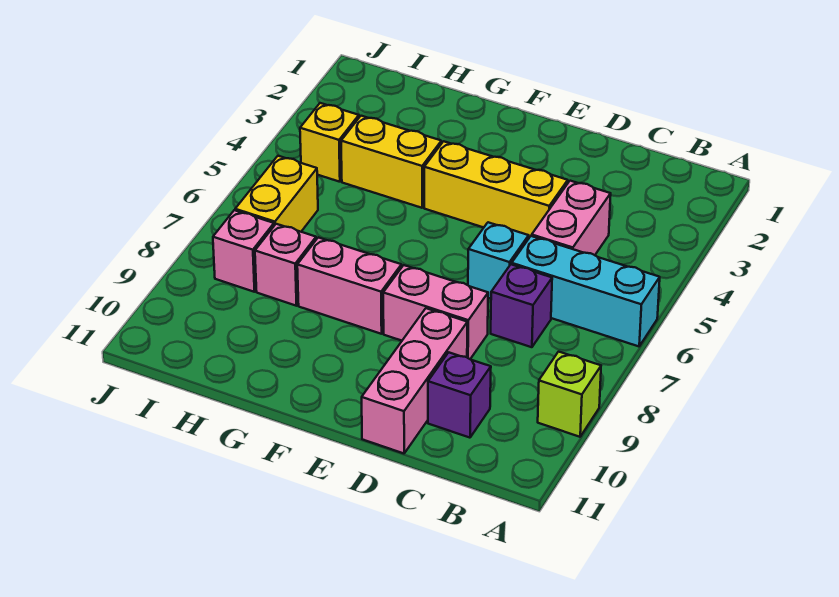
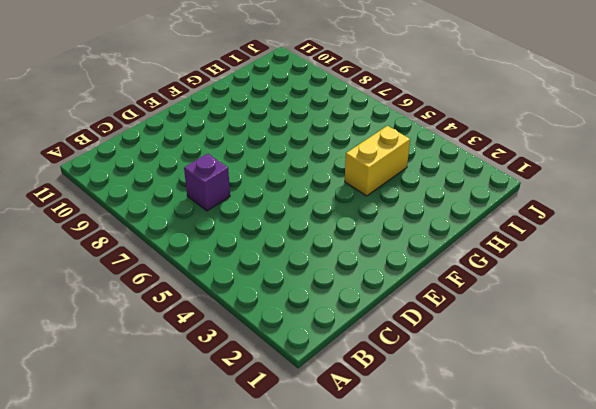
none -> cyan 1x3 brick [512,236,660,346]
none -> lime 1x1 brick [538,352,601,437]
none -> pink 1x2 brick [532,181,611,255]

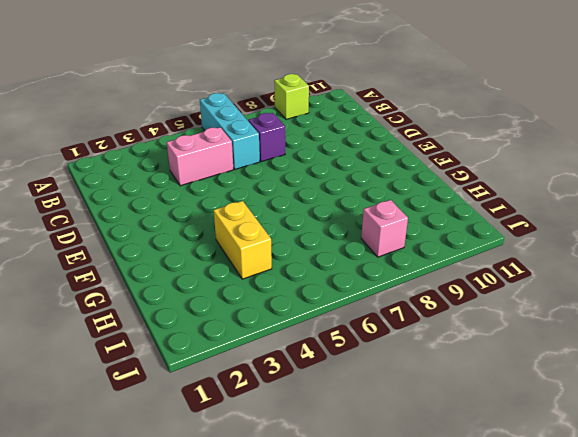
none -> purple 1x1 brick [428,352,491,438]
none -> yellow 1x3 brick [424,141,568,238]
none -> cyan 1x1 brick [468,222,529,298]

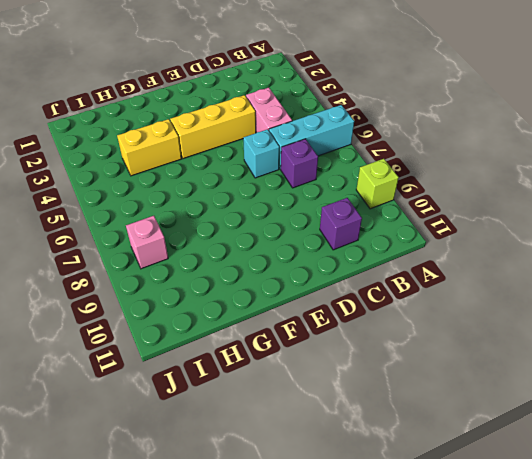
none -> pink 1x2 brick [383,265,488,359]
none -> pink 1x3 brick [362,308,467,453]
none -> pink 1x2 brick [297,237,401,334]

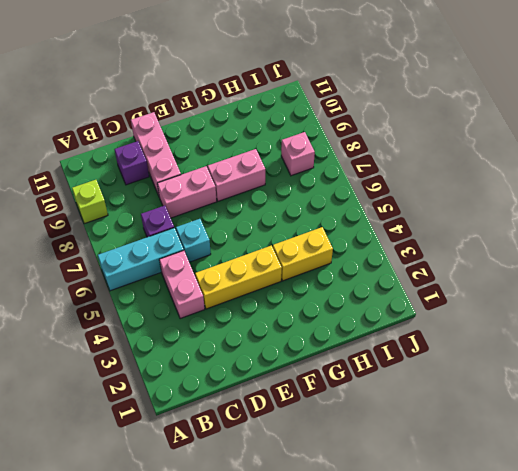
none -> pink 1x1 brick [255,224,316,306]
none -> yellow 1x1 brick [300,103,359,182]
none -> yellow 1x2 brick [235,156,318,232]

